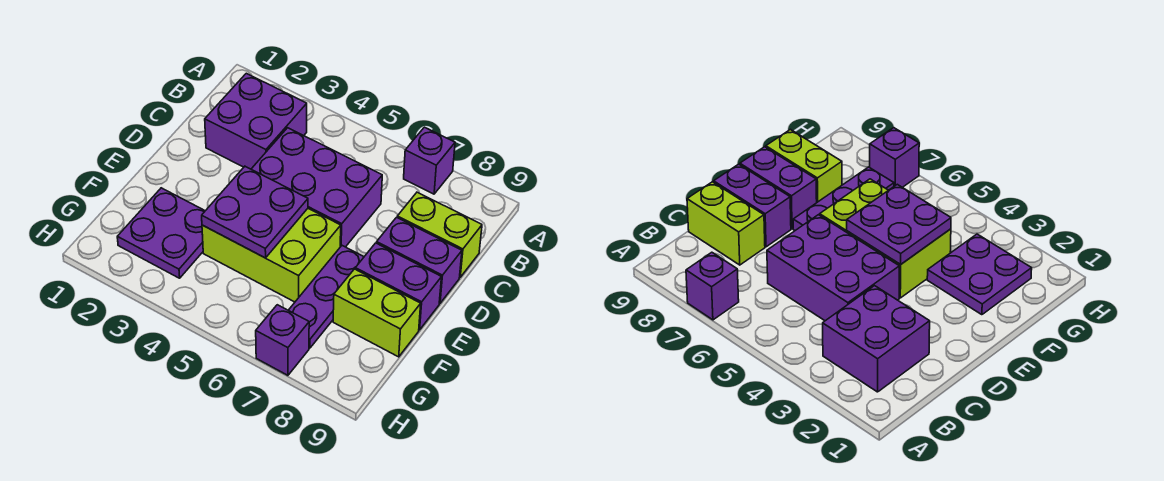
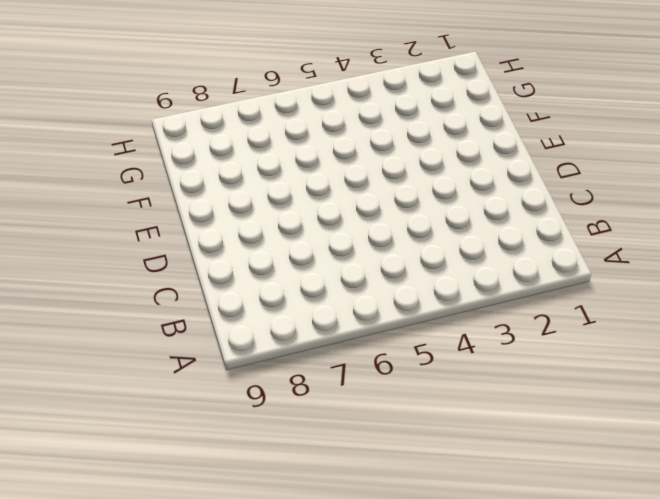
none -> purple 1x1 brick [404,127,455,194]
none -> purple 2x2 brick [205,73,307,169]
none -> purple 2x3 brick [251,128,382,247]

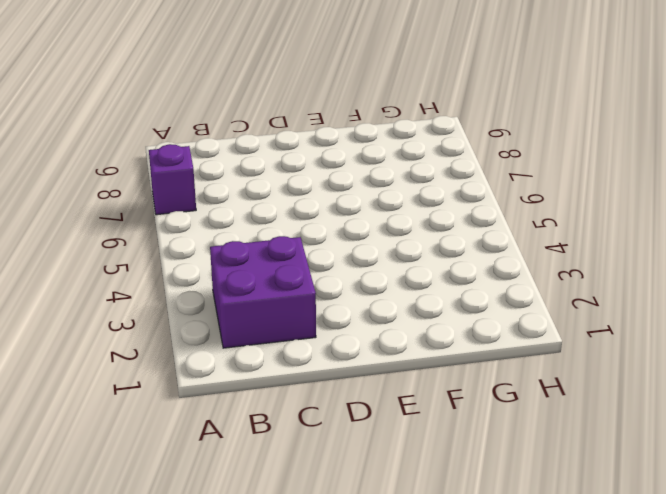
none -> purple 2x3 brick [251,128,382,247]
none -> lime 1x2 brick [397,192,482,277]
none -> purple 1x2 brick [377,217,462,303]

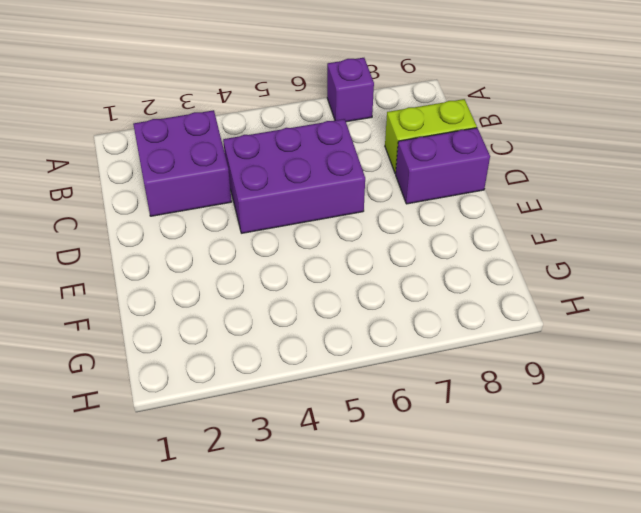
none -> lime 2x3 brick [202,209,341,302]
none -> purple 1x3 plate [288,246,364,348]
none -> purple 1x2 brick [355,243,441,330]

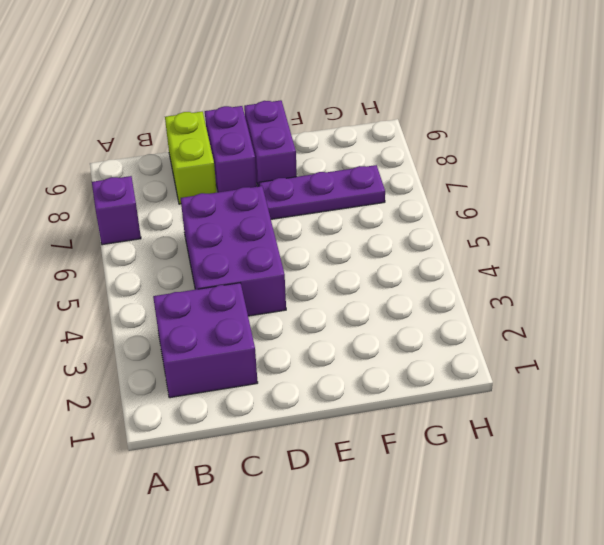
none -> lime 2x3 brick [202,209,341,302]
none -> purple 2x2 plate [117,188,205,278]
none -> lime 1x2 brick [333,269,421,357]

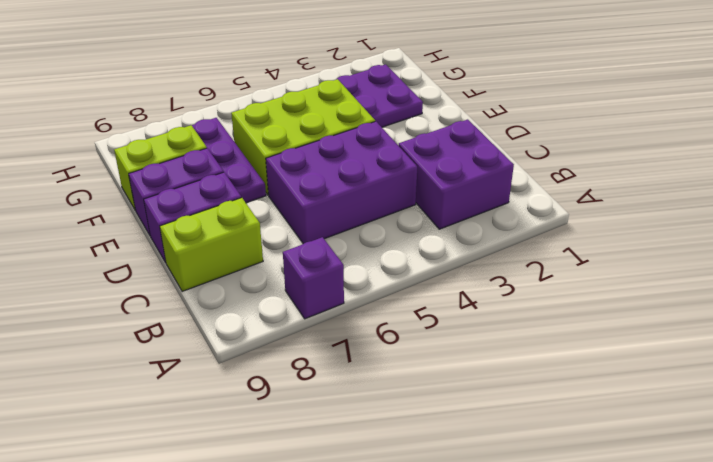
none -> purple 1x1 brick [256,305,309,375]
none -> purple 2x2 plate [202,166,308,258]

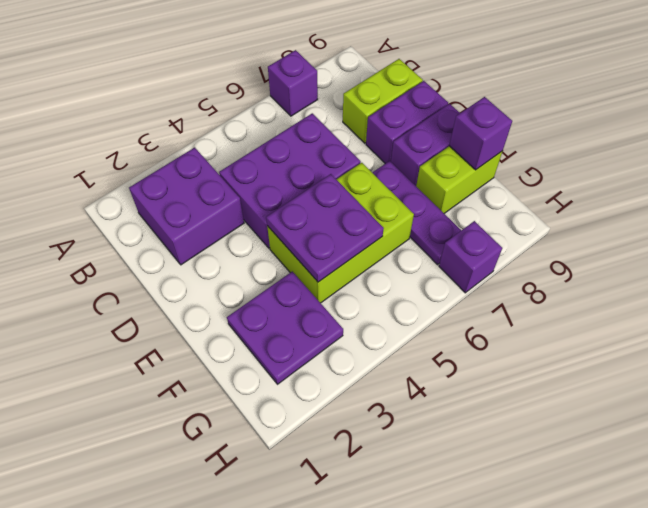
purple 1x1 brick [449,97,512,170] -> none

